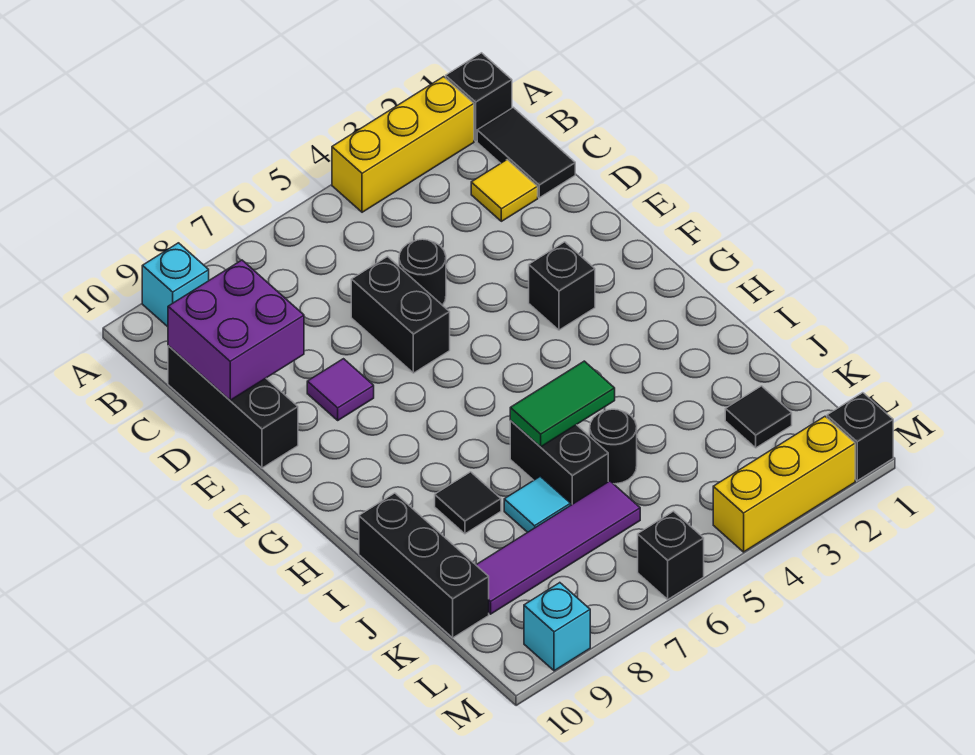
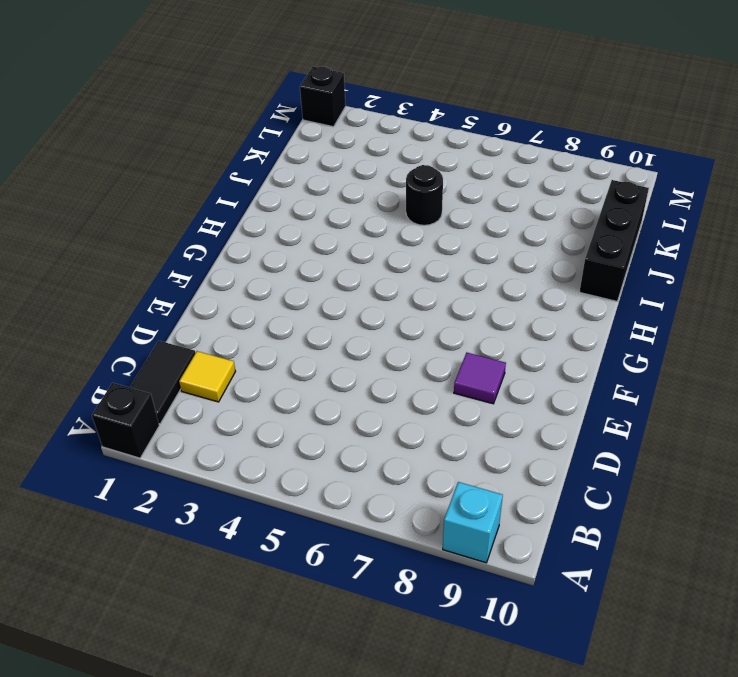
none -> yellow 1x3 brick [332,77,474,212]
none -> black 1x3 brick [168,346,298,468]
none -> black 1x1 round brick [399,239,446,305]

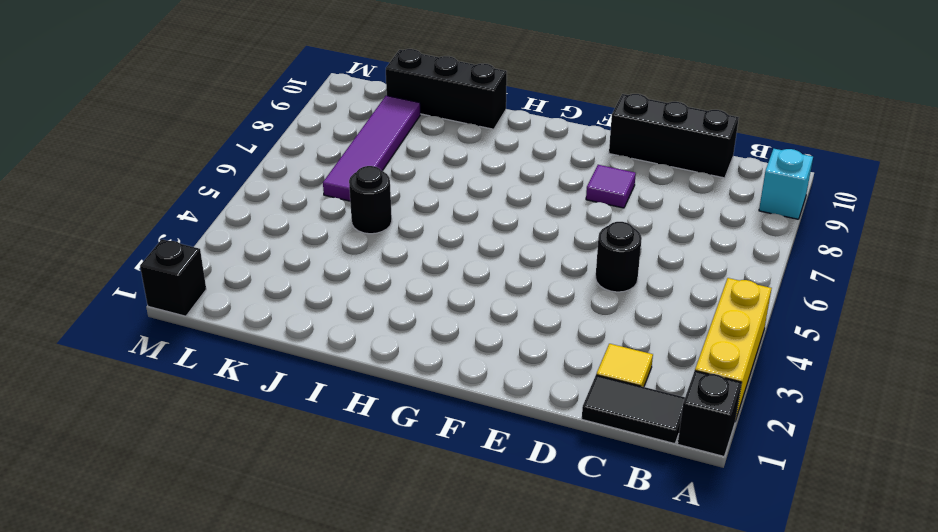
none -> black 1x2 brick [351,257,450,373]
none -> black 1x1 brick [529,242,595,330]
none -> black 1x2 brick [510,421,608,505]

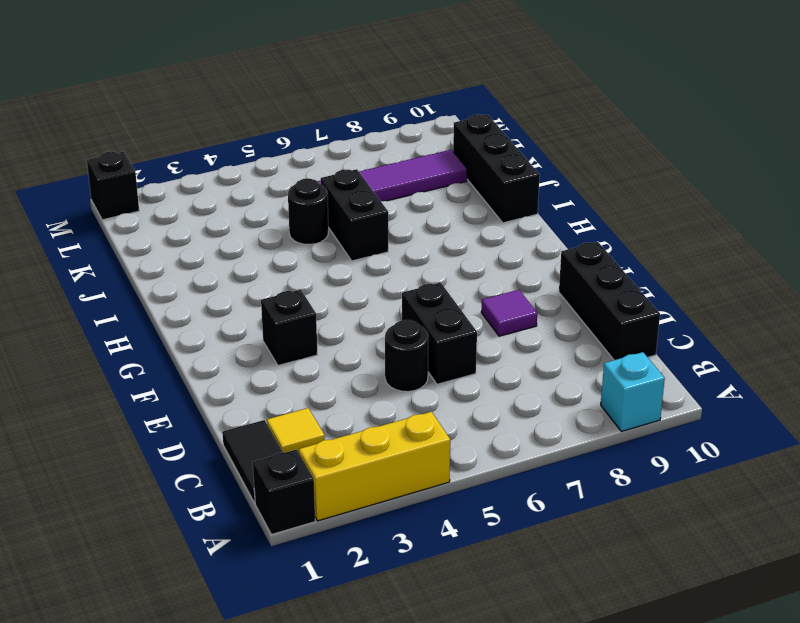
none -> black 1x1 tile [435,472,501,534]
none -> cyan 1x1 tile [504,476,571,532]
none -> black 1x1 tile [725,386,792,448]

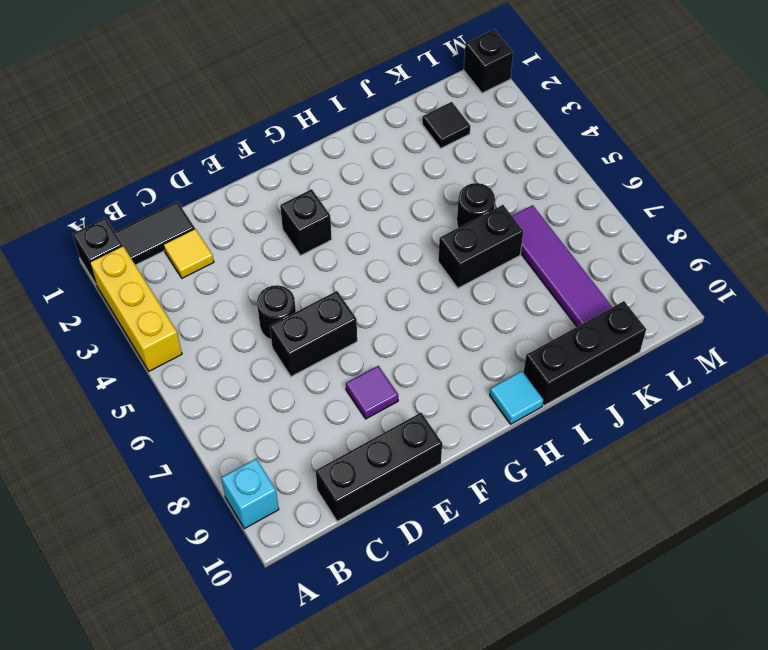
cyan 1x1 tile [490,371,543,424] -> cyan 1x1 tile moved to [504,476,571,532]
none -> black 1x1 tile [435,472,501,534]
none -> yellow 1x3 brick [713,417,855,552]
none -> black 1x1 brick [638,511,704,599]

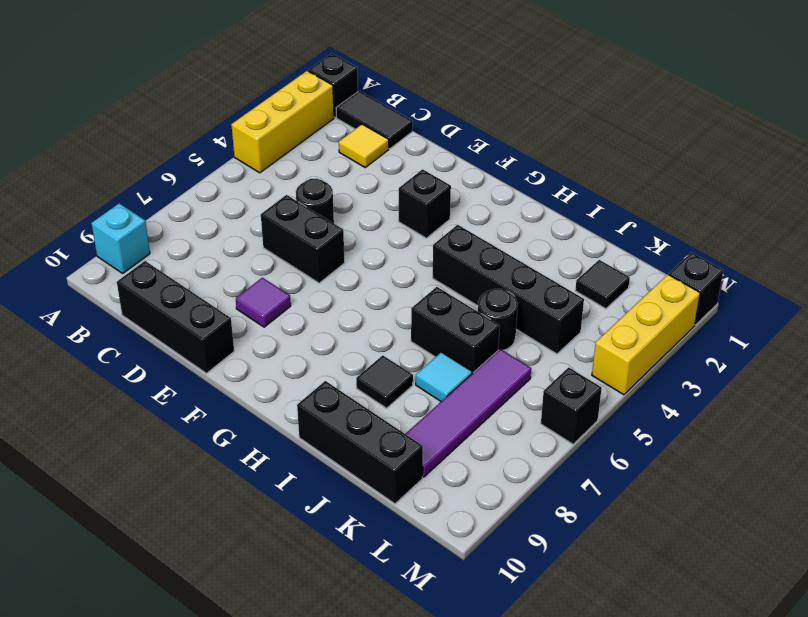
black 1x4 brick [433,225,584,354] -> none
none -> cyan 1x1 brick [524,583,590,671]
none -> purple 2x2 brick [168,260,304,400]
none -> green 1x2 tile [510,361,615,447]

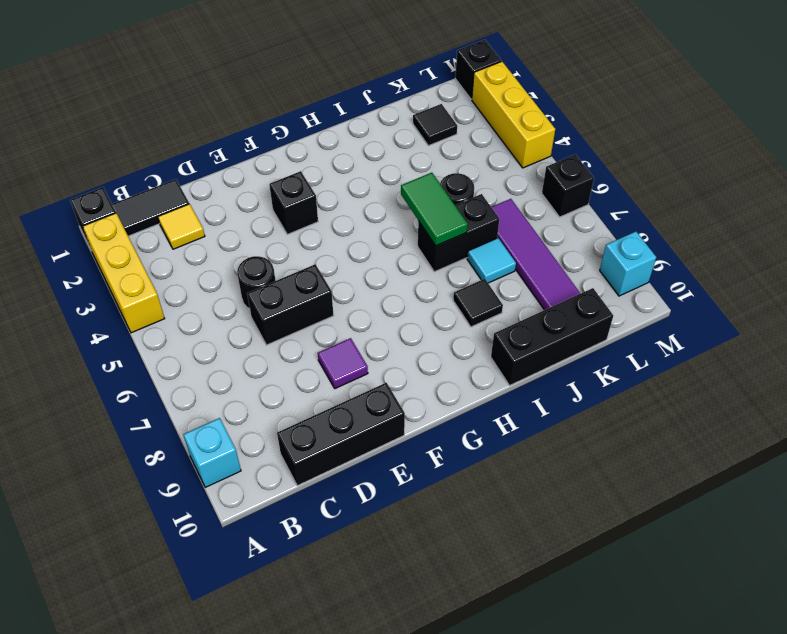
none -> purple 2x2 brick [168,260,304,400]

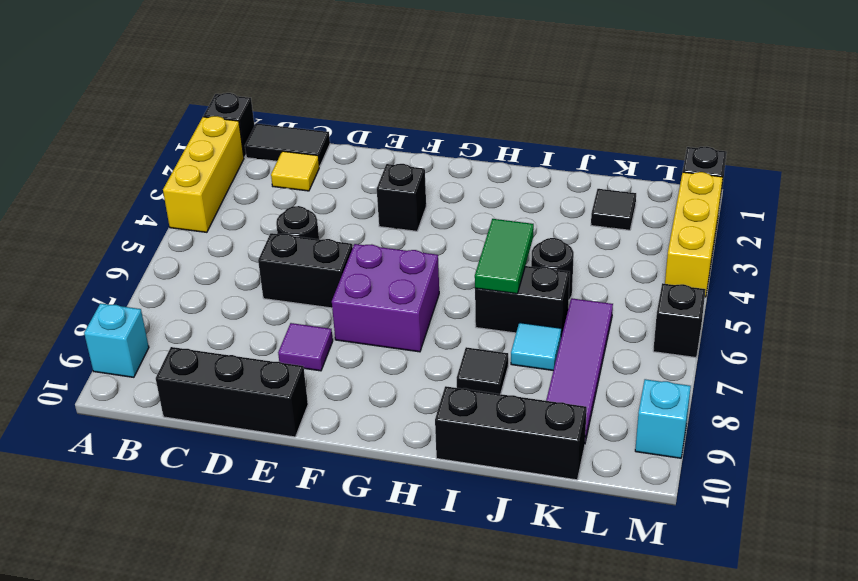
purple 2x2 brick [332,244,439,352] -> purple 2x2 brick moved to [168,260,304,400]

